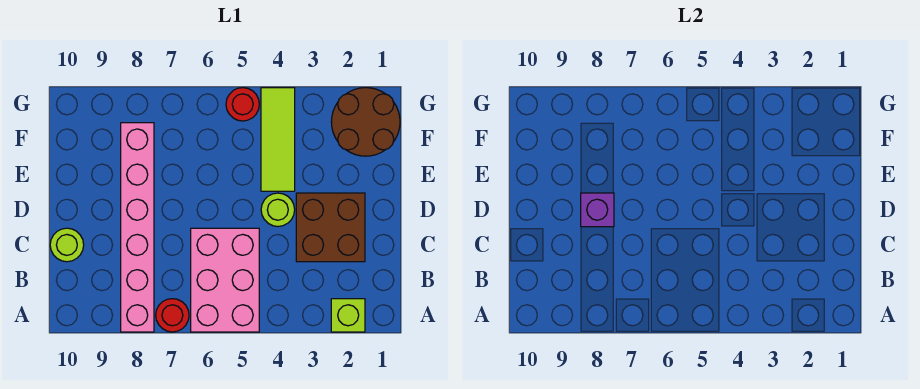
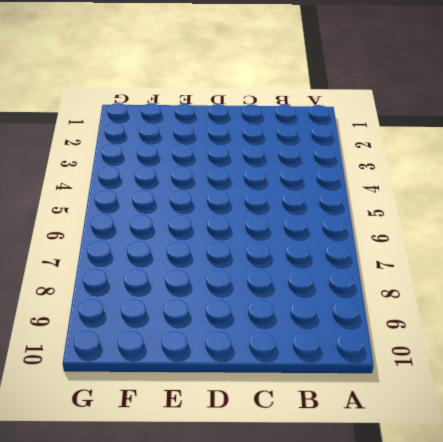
none -> lime 1x1 brick [331,299,365,332]
none -> pink 2x3 brick [191,228,259,332]

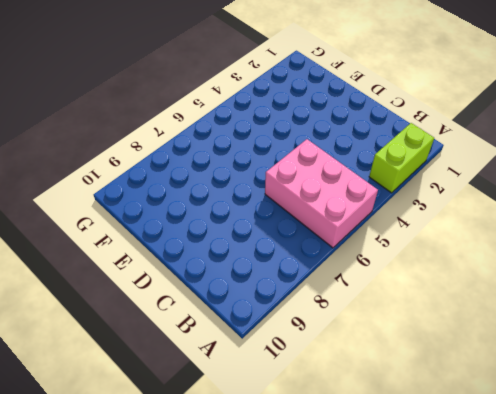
lime 1x2 brick [369,123,434,193] -> lime 1x1 brick [331,299,365,332]
none -> red 1x1 round brick [156,299,189,332]
none -> pink 1x6 brick [121,123,154,332]

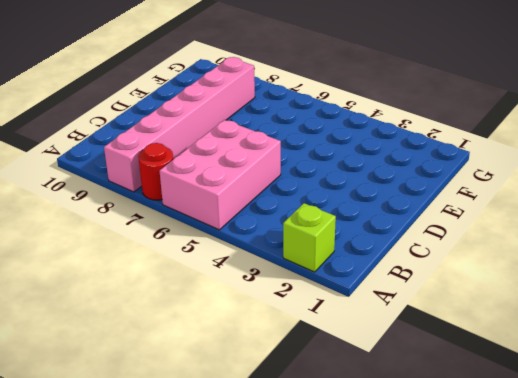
none -> brown 2x2 brick [296,193,365,262]
none -> lime 1x1 round brick [50,228,84,262]

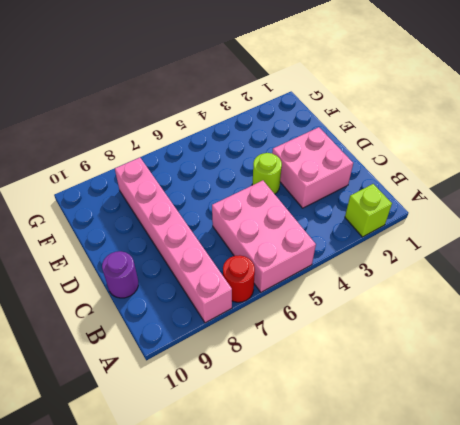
pink 2x2 brick [272,127,353,208] -> brown 2x2 brick [296,193,365,262]
purple 1x1 round brick [102,251,138,298] -> lime 1x1 round brick [50,228,84,262]
none -> lime 1x3 tile [261,88,295,191]
none -> brown 2x2 round brick [331,88,400,156]

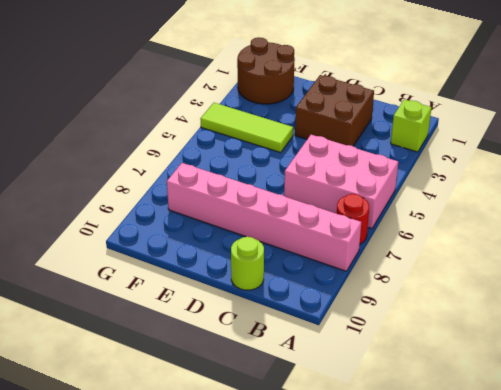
none -> lime 1x1 round brick [261,193,295,226]
none -> red 1x1 round brick [226,88,259,121]

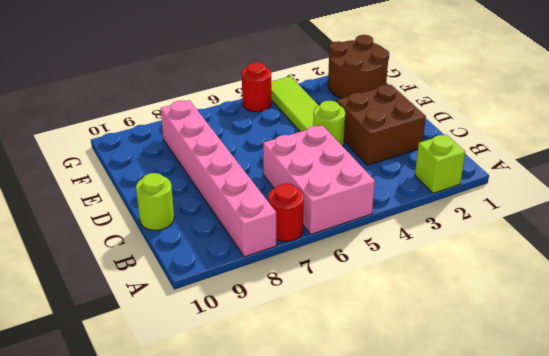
none -> purple 1x1 brick [581,193,614,227]

